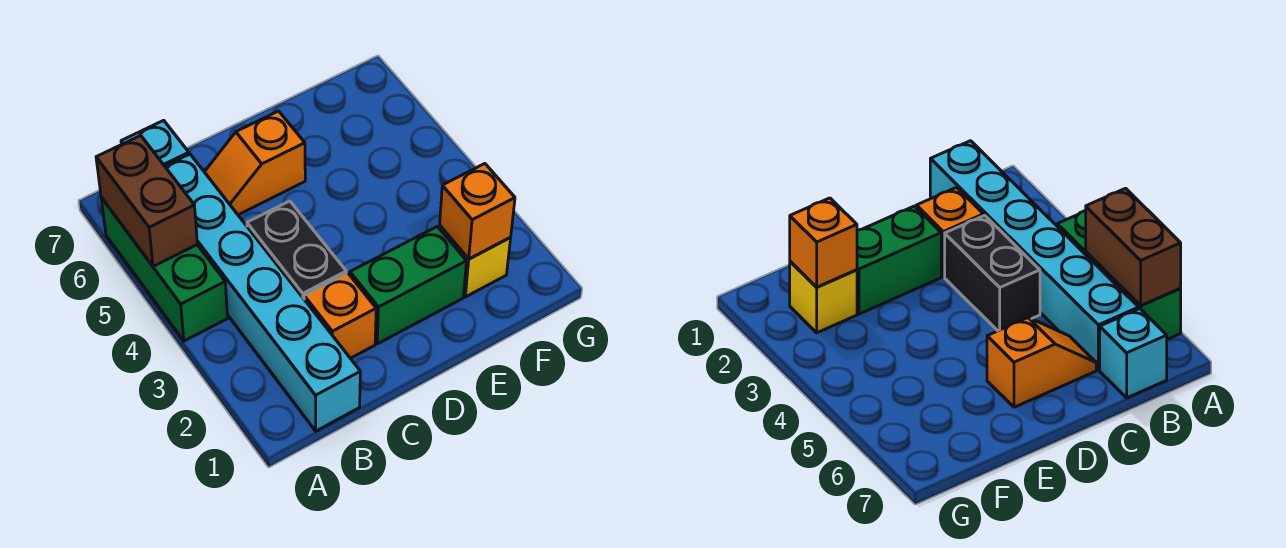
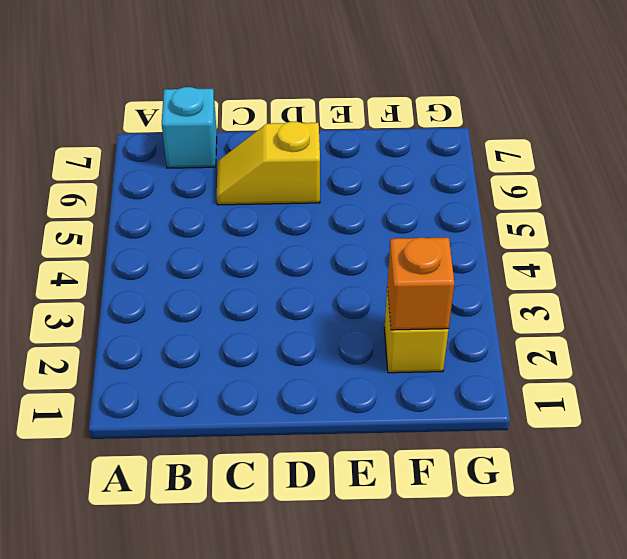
yellow 1x2 slope [217,122,320,205] -> orange 1x2 slope [205,111,305,215]
none -> green 1x3 brick [101,198,227,341]
none -> cyan 1x6 brick [165,154,360,431]

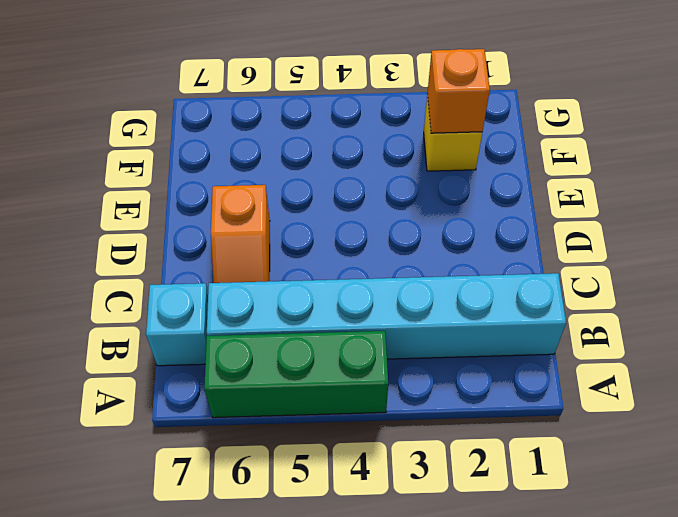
none -> orange 1x1 brick [304,273,376,358]
none -> black 1x2 brick [247,201,346,299]

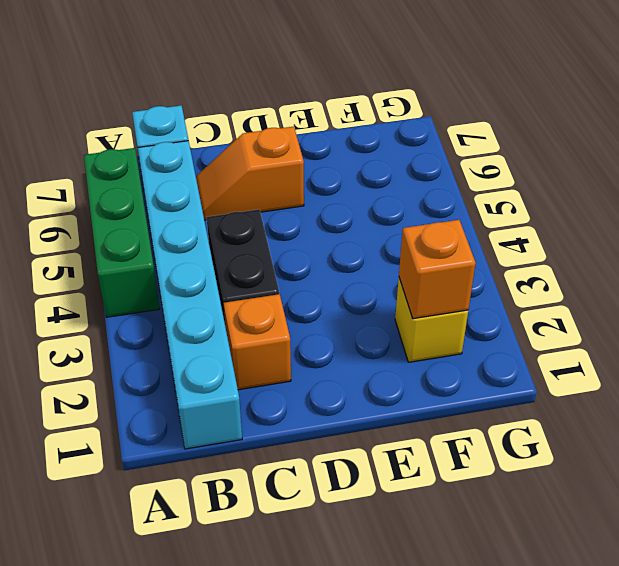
none -> green 1x2 brick [350,226,466,344]
none -> brown 1x2 brick [96,136,197,266]

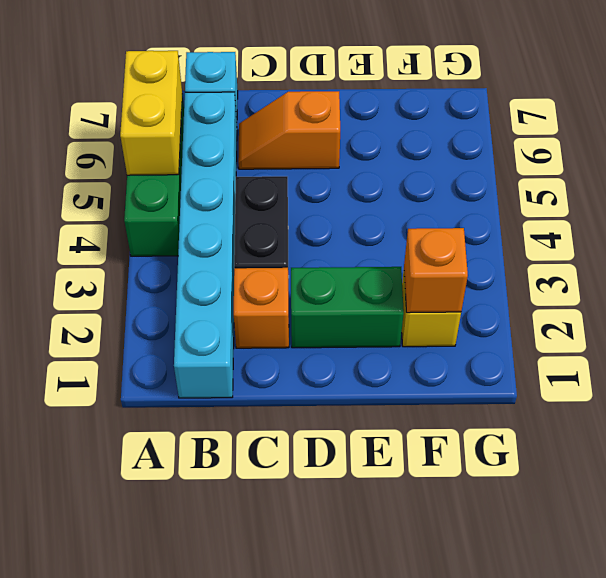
yellow 1x2 brick [120,51,182,175] -> brown 1x2 brick [96,136,197,266]

